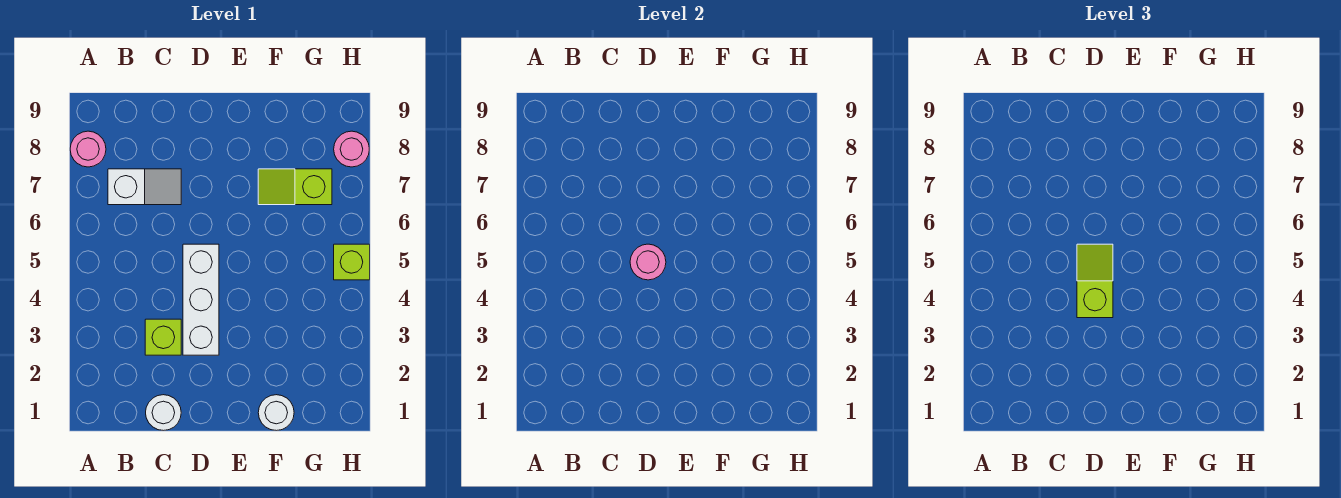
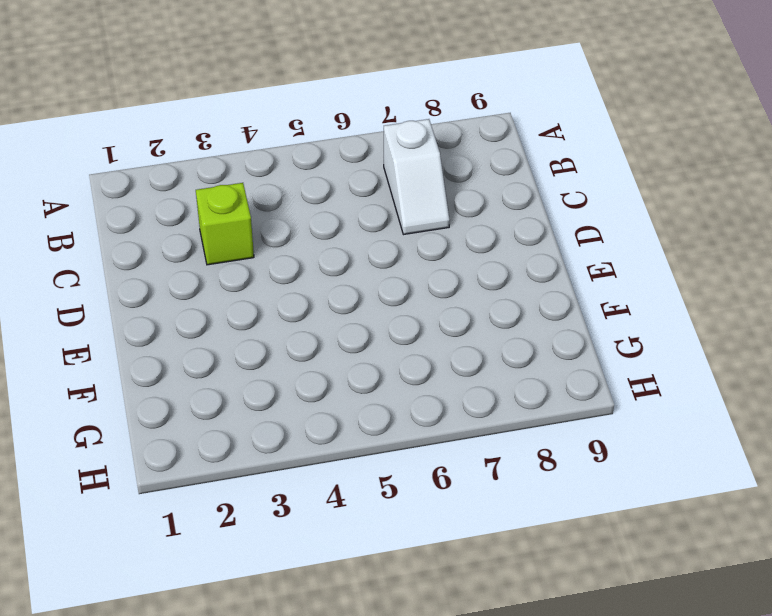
none -> pink 1x1 round brick [70,131,106,167]
none -> white 1x1 round brick [146,395,181,431]

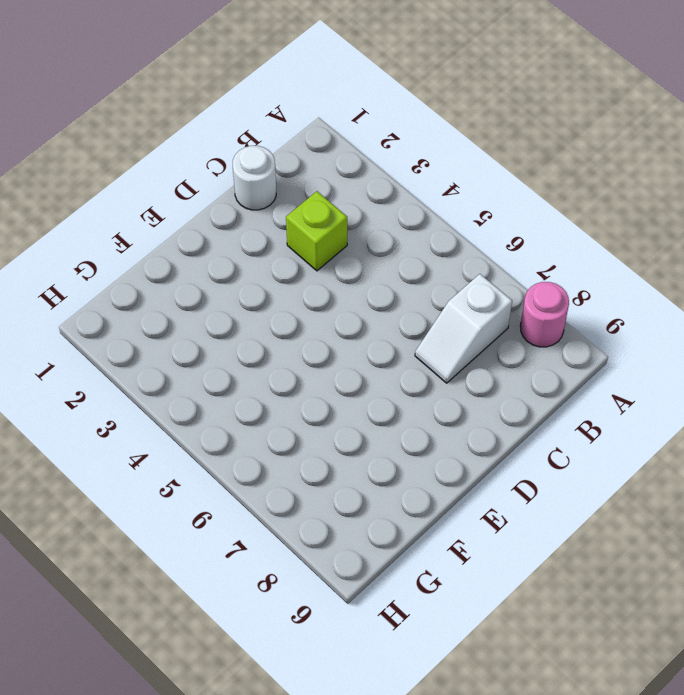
none -> white 1x3 brick [183,244,219,355]
none -> white 1x1 round brick [258,395,294,431]

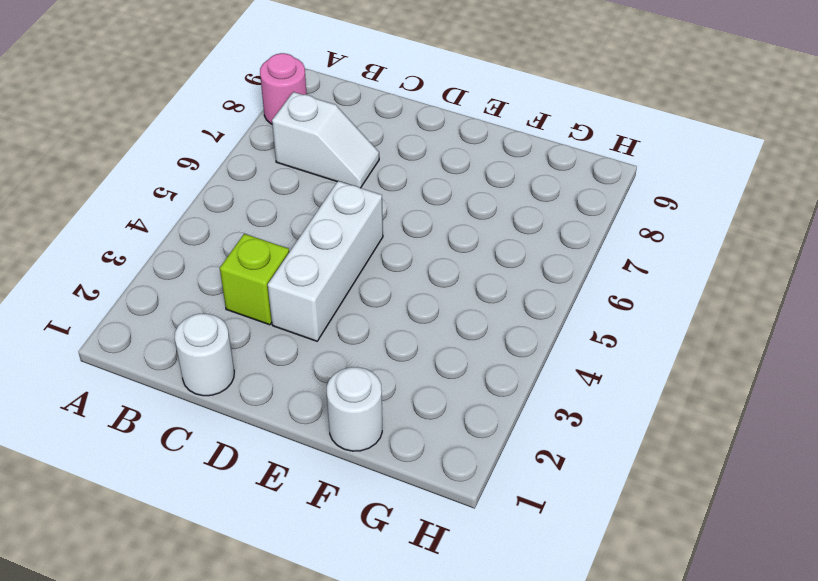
none -> lime 1x2 slope [258,169,332,205]
none -> lime 1x1 brick [334,244,370,280]

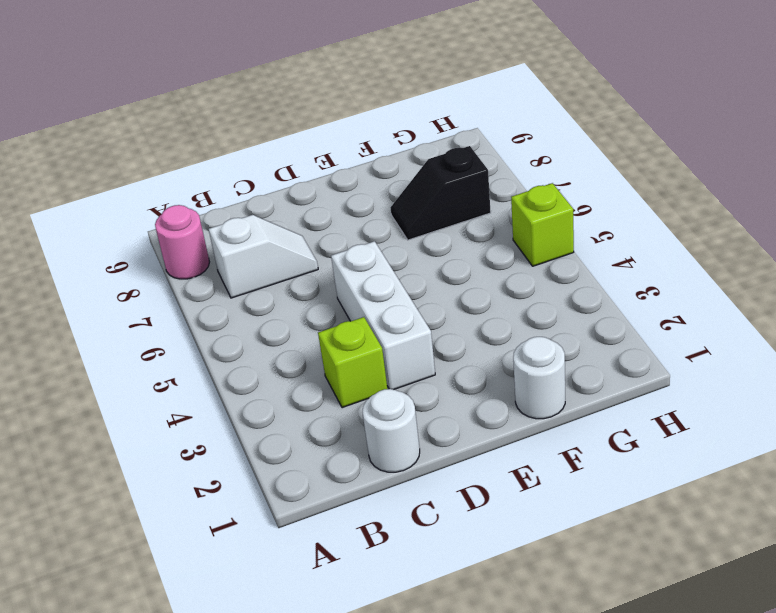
black 1x2 slope [390,146,491,240] -> lime 1x2 slope [258,169,332,205]
none -> pink 1x1 round brick [334,131,369,167]
none -> pink 1x1 round brick [630,244,666,280]

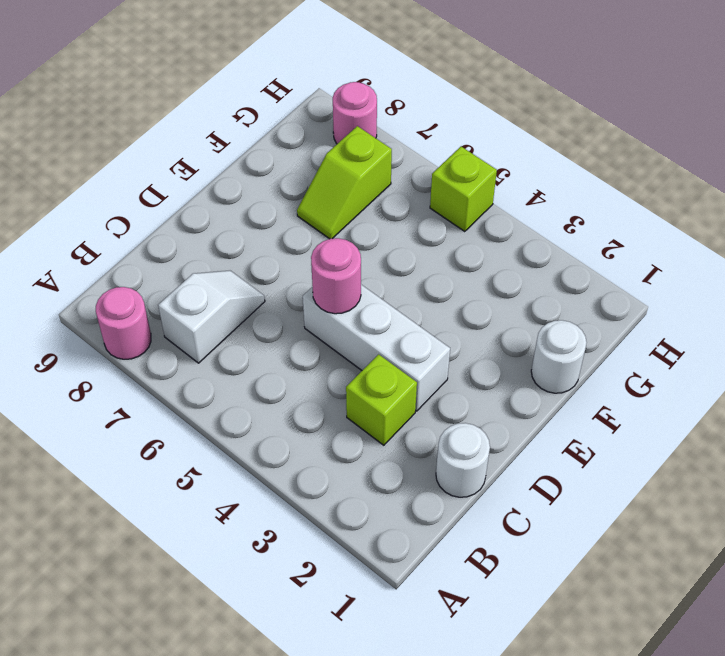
none -> lime 1x2 slope [1077,244,1113,318]

